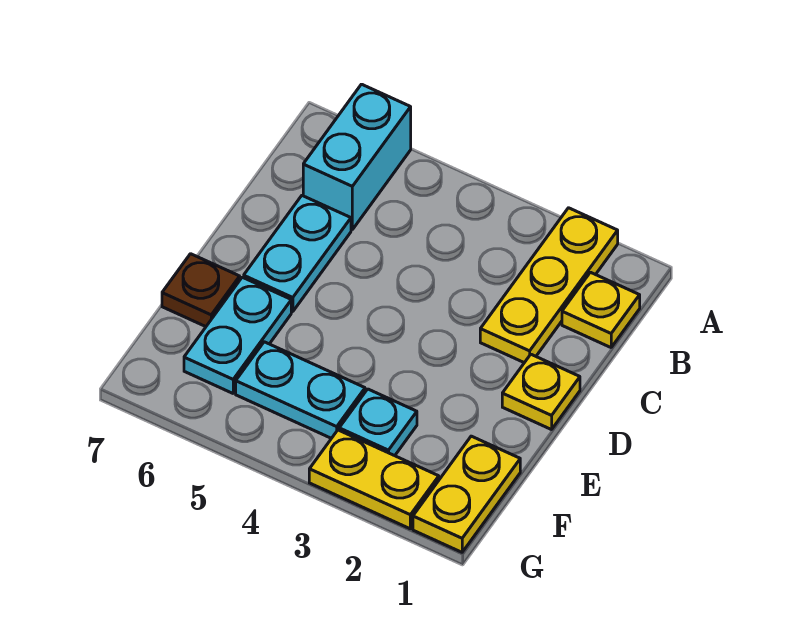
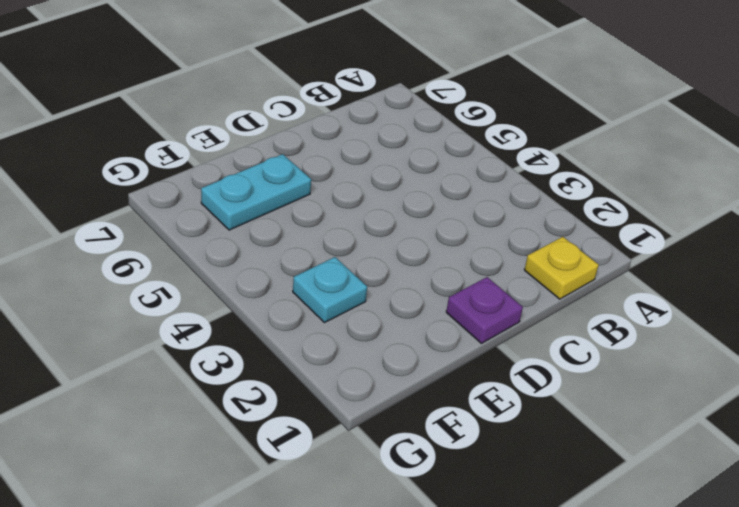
purple 1x1 plate [446,277,523,343] -> yellow 1x1 plate [502,354,580,430]
none -> yellow 1x3 plate [480,208,618,363]
none -> cyan 1x2 brick [303,84,411,229]

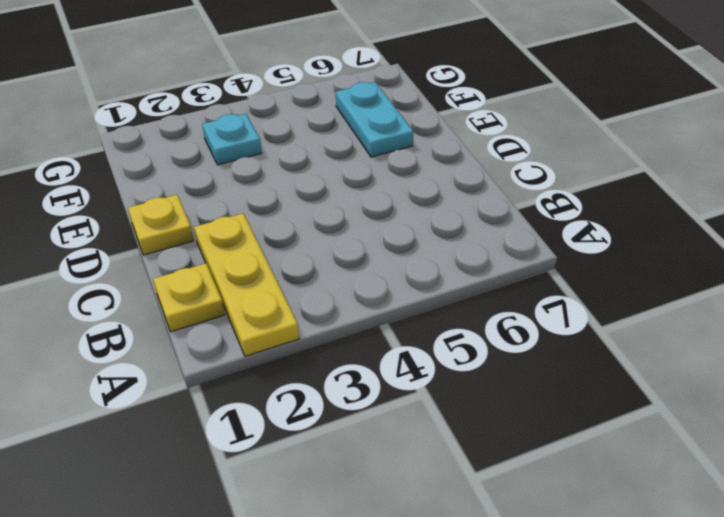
none -> cyan 1x2 brick [303,84,411,229]
none -> cyan 1x2 plate [244,196,351,312]

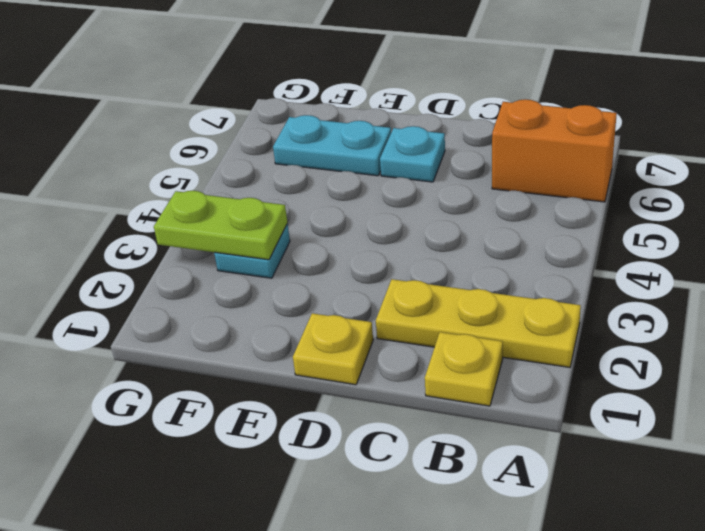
orange 1x2 brick [492,99,617,202] -> cyan 1x2 brick [303,84,411,229]
cyan 1x1 plate [380,126,445,182] -> cyan 1x2 plate [244,196,351,312]
lime 1x2 plate [154,191,287,260] -> none
none -> brown 1x1 plate [162,254,240,327]
none -> yellow 1x2 plate [413,436,520,552]

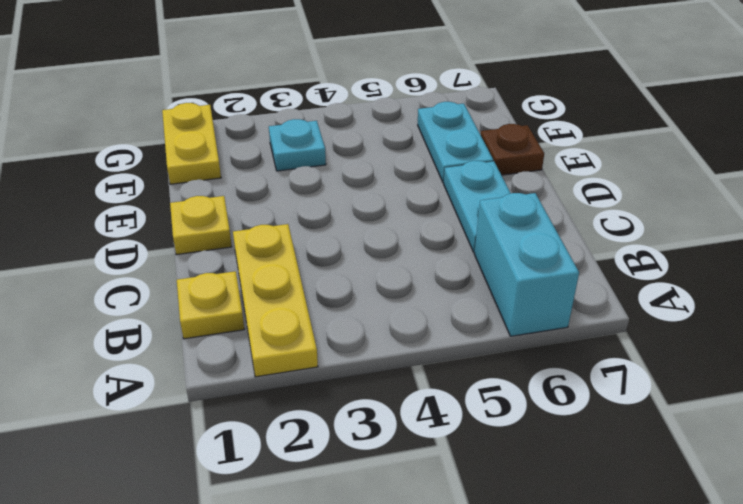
none -> cyan 1x2 plate [236,342,365,438]
none -> yellow 1x2 plate [309,430,439,529]

